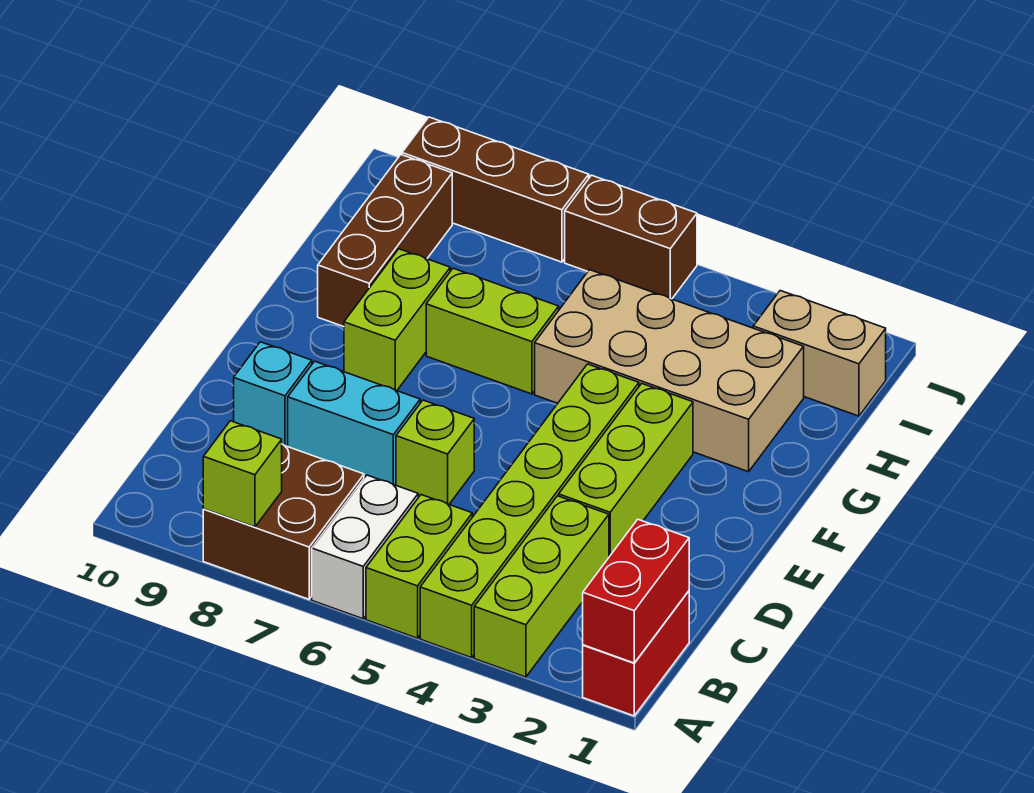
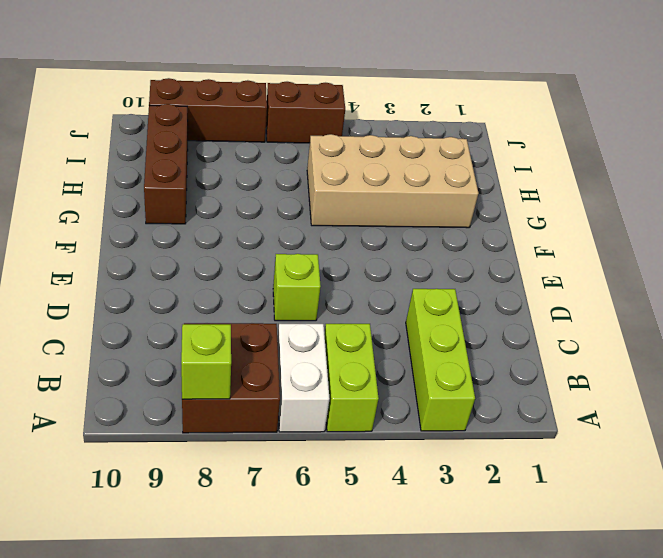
none -> red 1x2 brick [583,591,689,716]
none -> lime 1x6 brick [420,364,639,658]
none -> lime 1x3 brick [559,384,693,557]

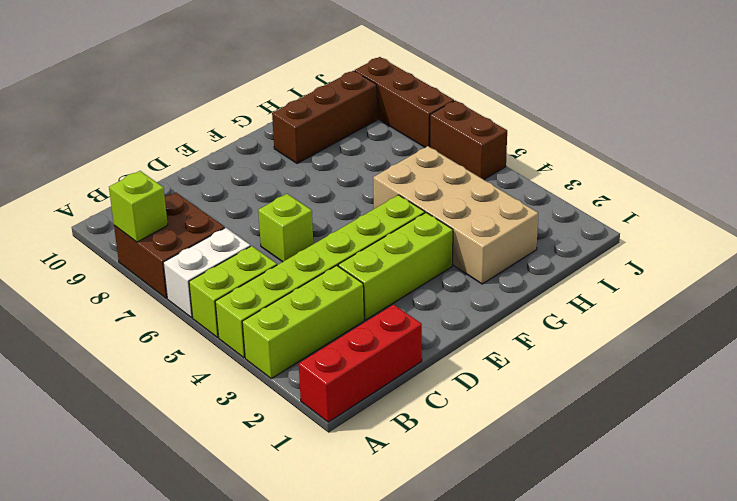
red 1x3 brick [299,305,422,422] -> red 1x2 brick [583,591,689,716]
none -> cyan 1x2 brick [288,361,420,485]
none -> cyan 1x1 brick [234,342,312,446]
none -> lime 1x2 brick [344,249,450,391]

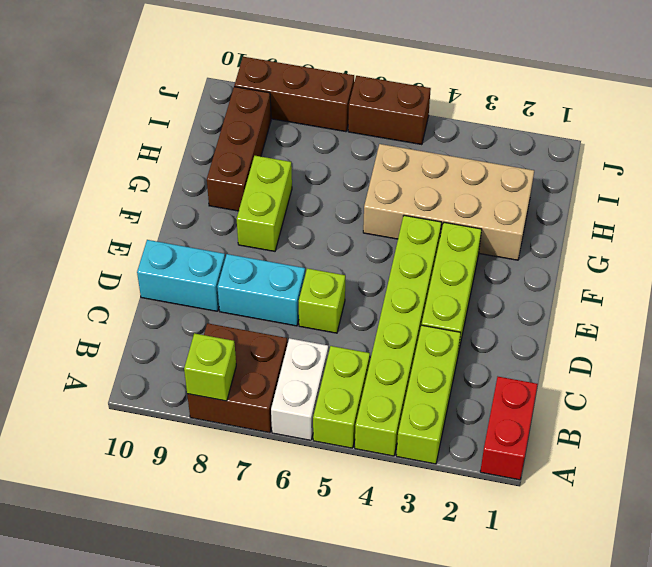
cyan 1x2 brick [137,240,225,311] -> cyan 1x1 brick [234,342,312,446]
none -> lime 1x2 brick [426,268,559,394]
none -> tan 1x2 brick [753,291,886,416]
none -> red 1x2 brick [583,519,689,663]

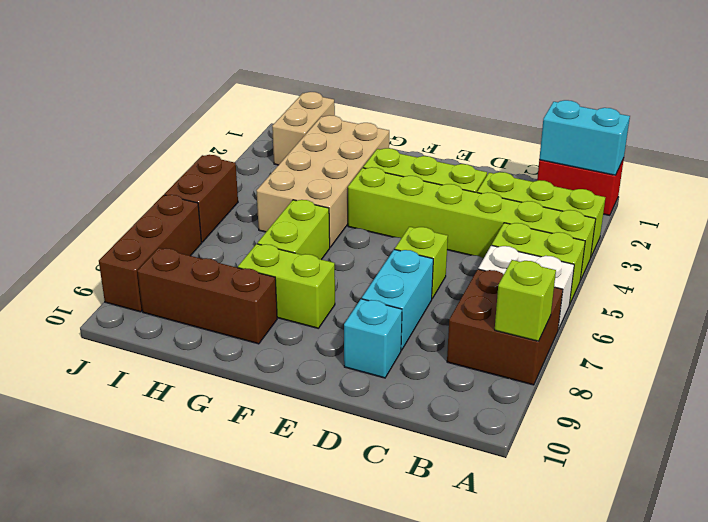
cyan 1x2 brick [539,100,630,175] -> red 1x2 brick [583,519,689,663]

